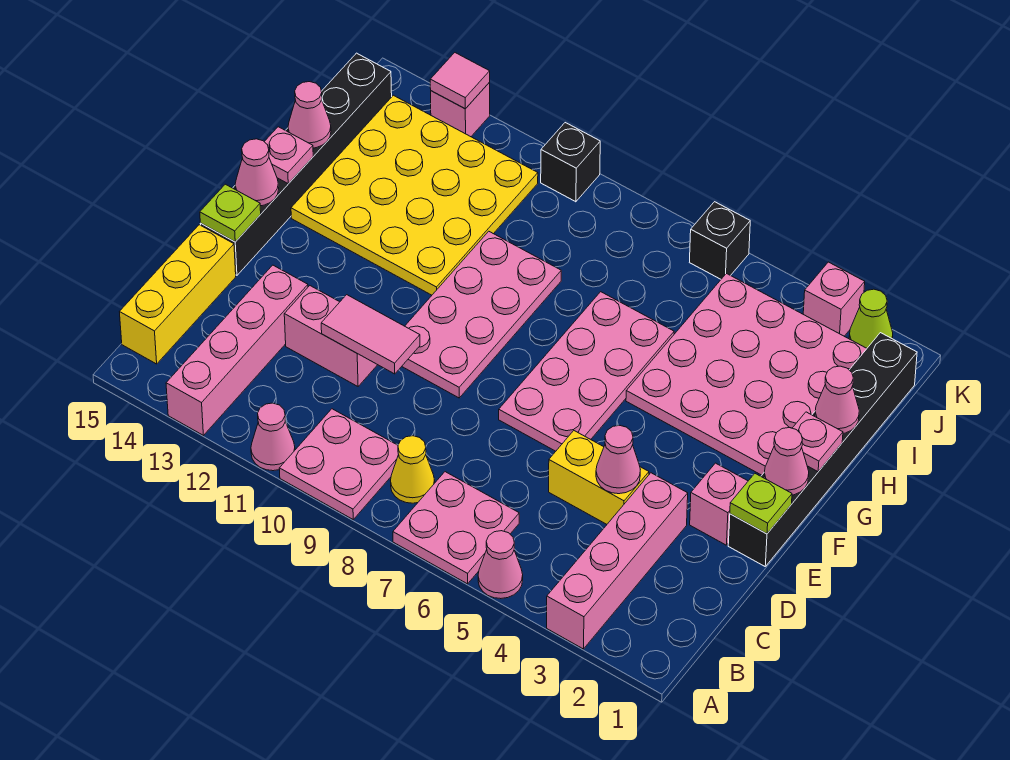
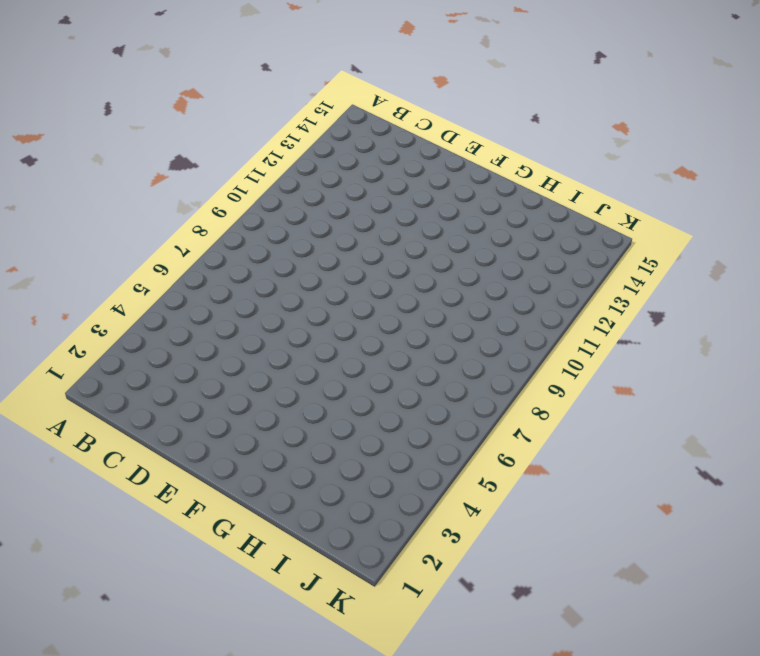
none -> pink 1x4 brick [547,473,688,649]
none -> pink 1x1 cone [478,531,523,599]
none -> pink 2x2 plate [393,472,519,584]
none -> pink 2x2 plate [279,409,399,519]

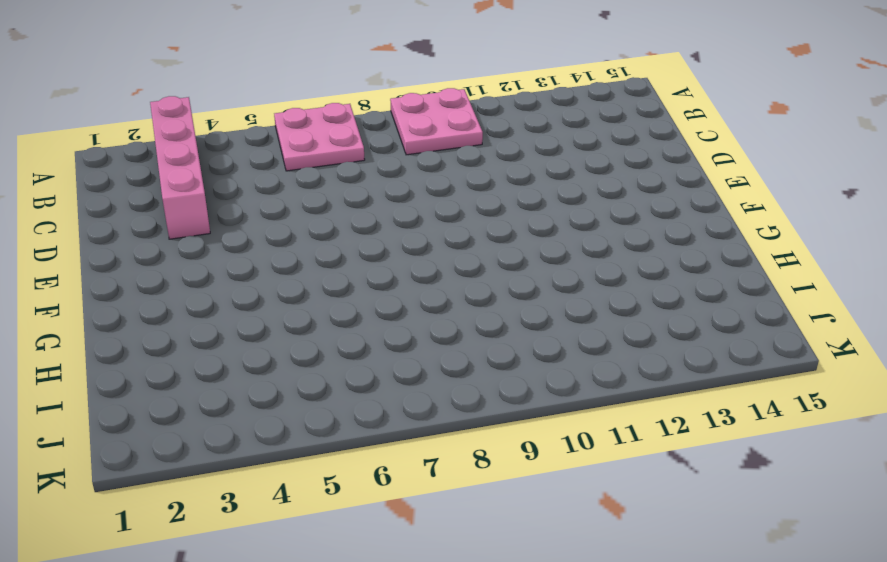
none -> pink 1x1 cone [478,531,523,599]
none -> pink 1x1 cone [251,403,295,471]
none -> pink 1x4 brick [166,265,308,435]
none -> yellow 1x1 cone [390,436,435,503]

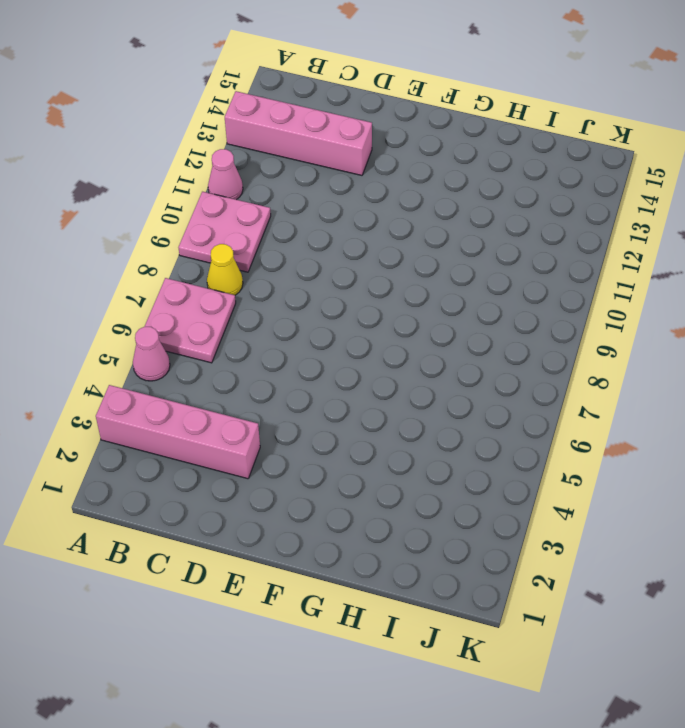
none -> yellow 1x3 brick [120,225,236,364]
none -> yellow 1x2 brick [549,431,649,524]
none -> pink 1x2 brick [284,286,377,386]
none -> black 1x6 brick [728,333,917,566]

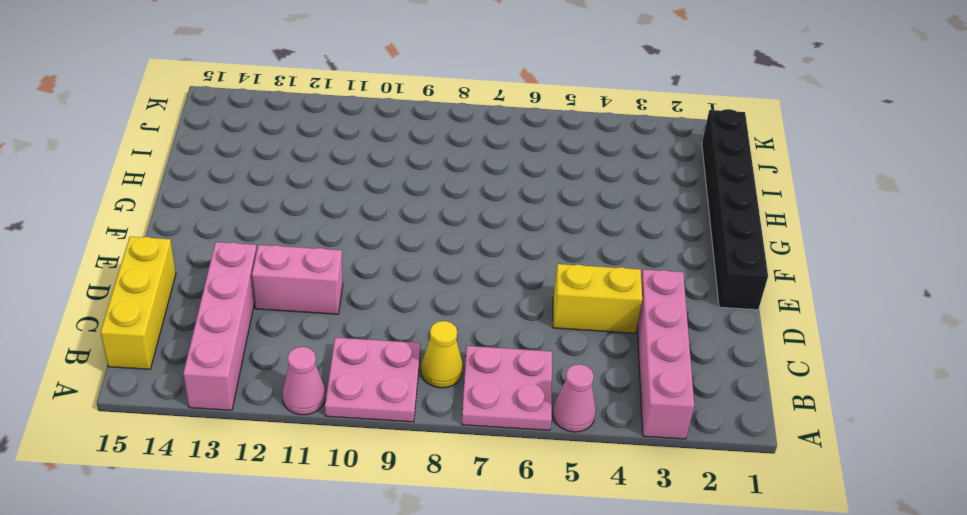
none -> pink 1x1 brick [690,463,748,545]
none -> pink 2x4 plate [499,292,674,451]
none -> pink 2x4 plate [402,231,561,398]
none -> black 1x6 brick [200,53,392,275]

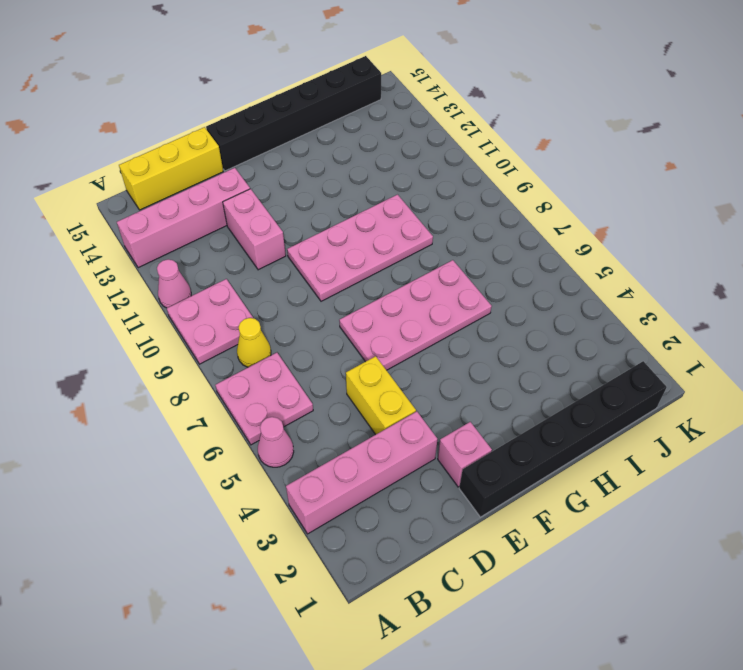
none -> pink 4x4 plate [626,274,867,475]
none -> yellow 4x4 plate [291,95,538,295]
none -> lime 1x1 cone [849,289,893,348]
none -> pink 1x1 brick [803,262,865,336]

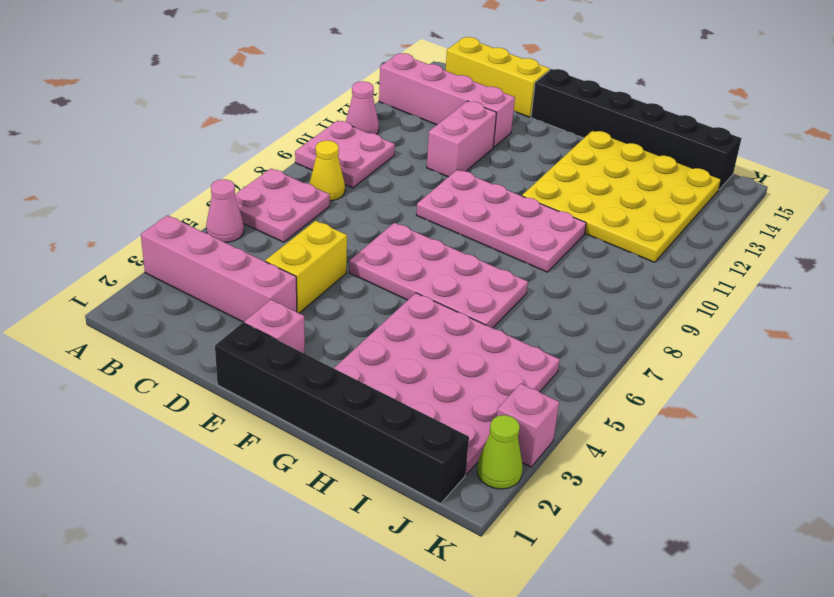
none -> black 1x1 brick [689,202,750,279]
none -> black 1x1 brick [541,123,600,202]
none -> pink 1x1 brick [431,83,490,137]
none -> pink 1x1 cone [596,426,640,494]

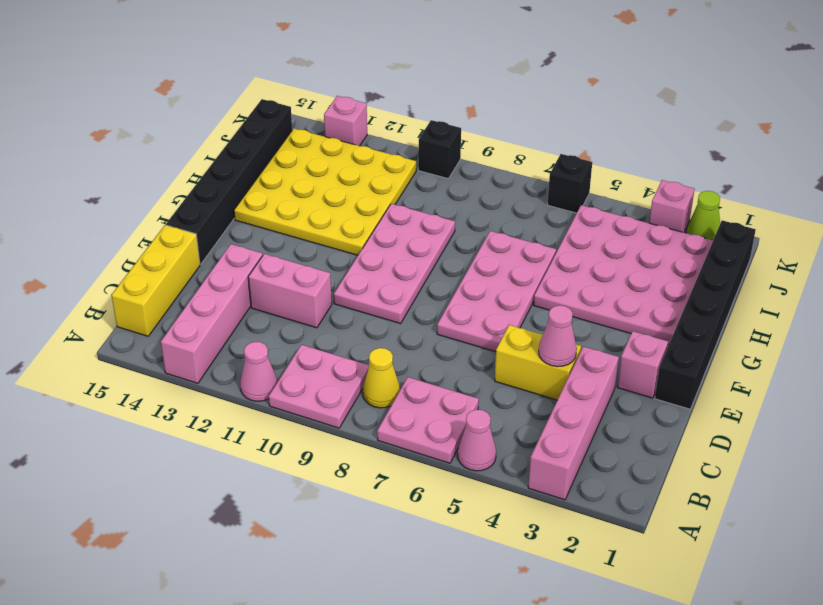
none -> pink 1x2 tile [321,295,420,374]
none -> lime 1x1 plate [730,474,792,534]
none -> lime 1x1 plate [200,184,261,242]
none -> pink 1x1 cone [764,428,809,495]

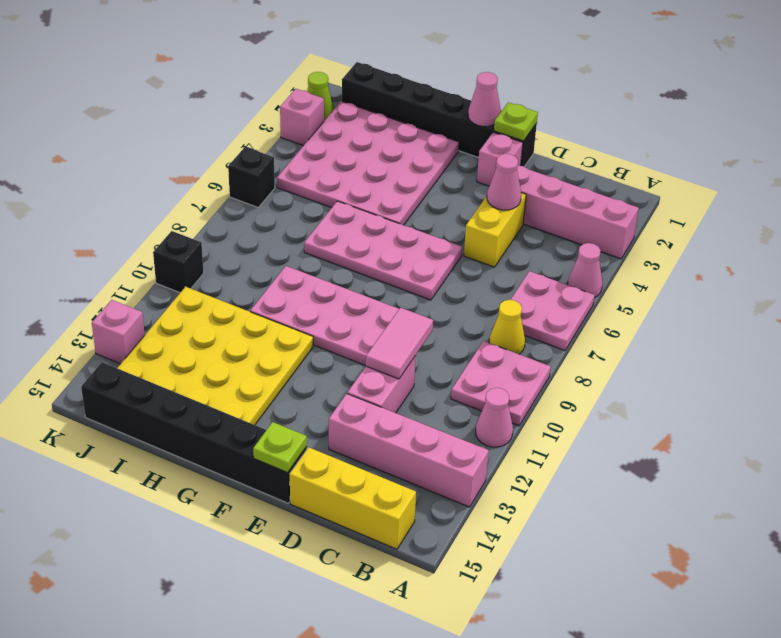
none -> pink 1x1 cone [235,139,279,206]
none -> pink 1x1 plate [793,412,843,472]
none -> pink 1x1 plate [264,127,313,184]
none -> pink 1x1 cone [815,366,859,433]

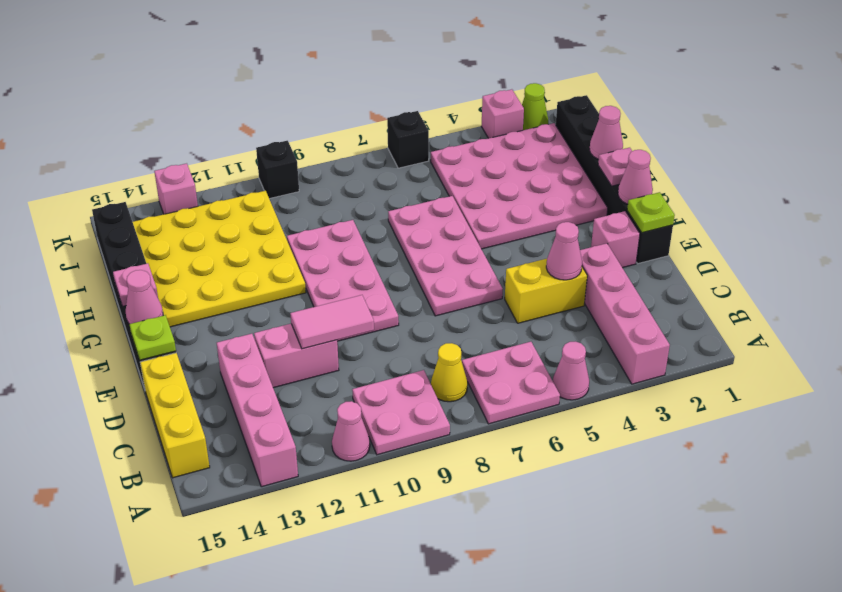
none -> pink 1x1 cone [288,82,331,148]
none -> pink 1x1 tile [430,53,490,109]

